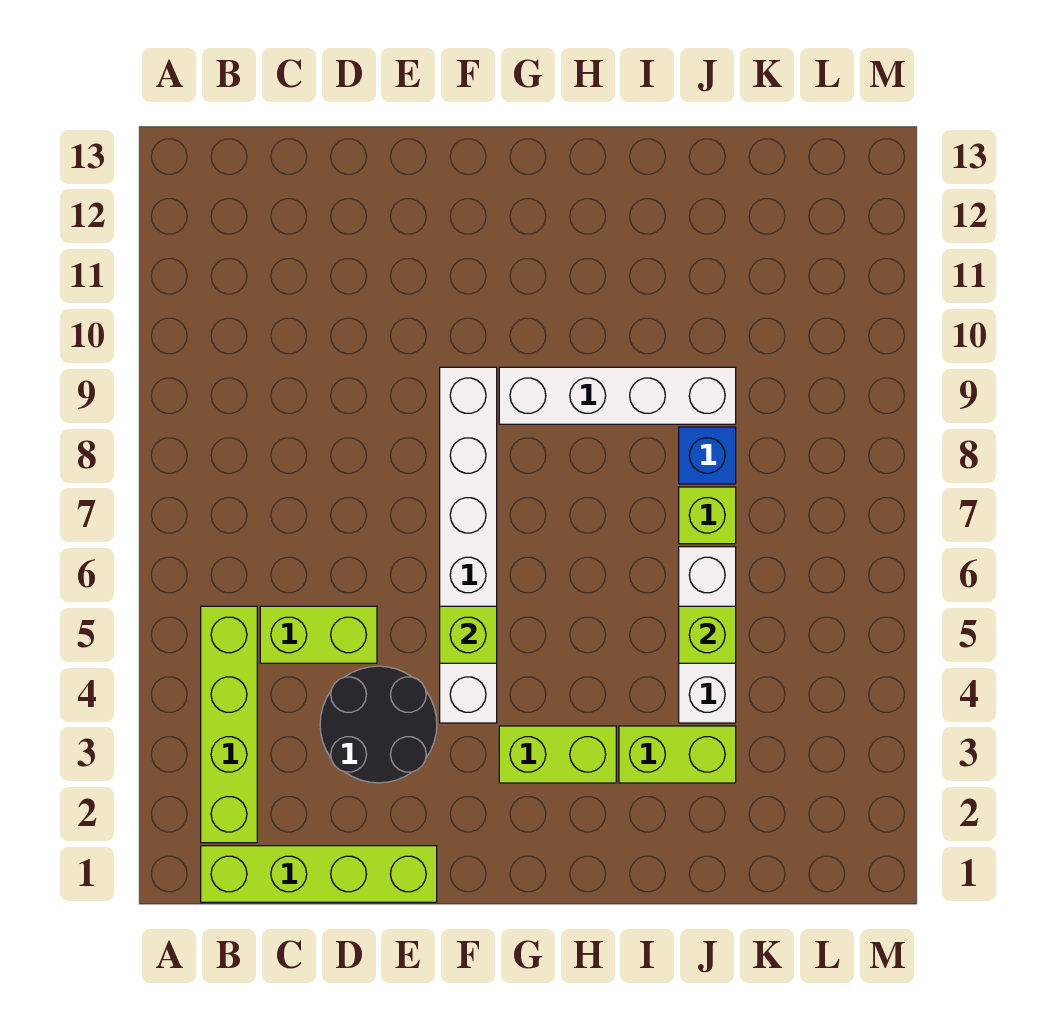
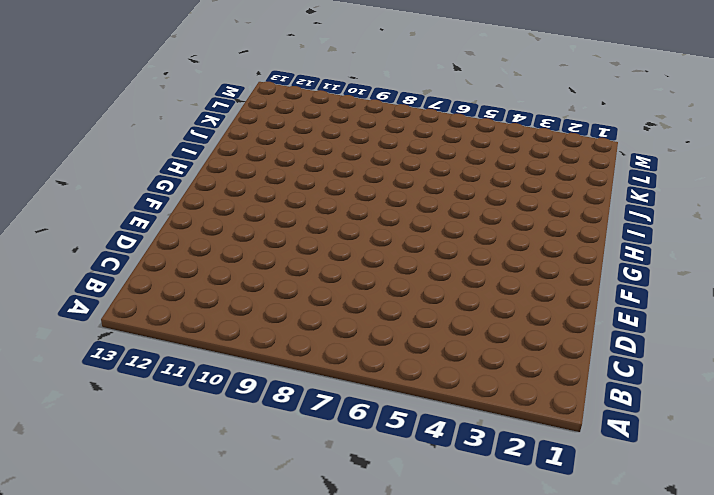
none -> lime 1x4 brick [201,846,437,902]
none -> lime 1x4 brick [201,606,257,843]
none -> lime 1x2 brick [260,606,377,663]

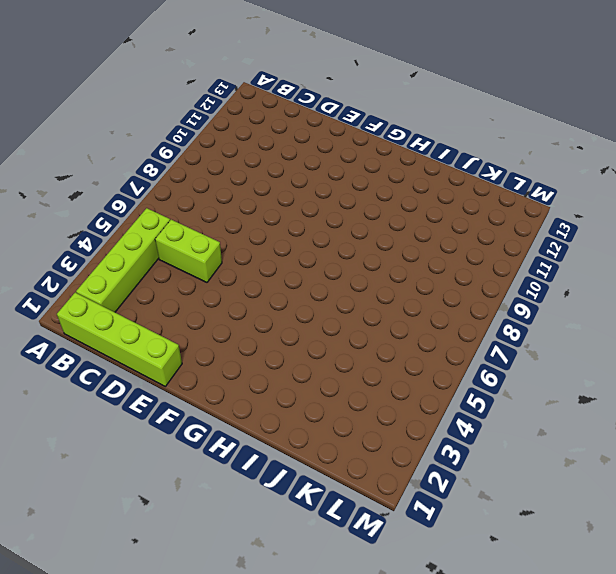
none -> black 2x2 round brick [320,666,437,783]
none -> white 1x6 brick [440,367,497,723]
none -> lime 1x2 brick [499,726,616,783]

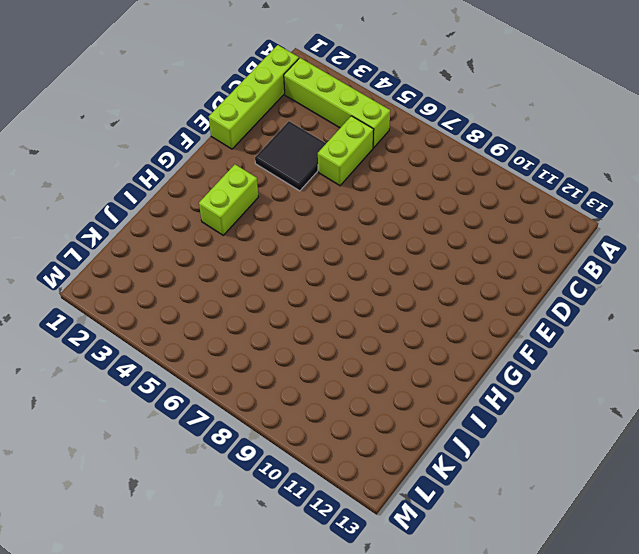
black 2x2 tile [255,121,326,191] -> black 2x2 round brick [320,666,437,783]
none -> white 1x6 brick [440,367,497,723]
none -> white 1x4 brick [499,367,736,424]
none -> lime 1x2 brick [619,726,736,783]

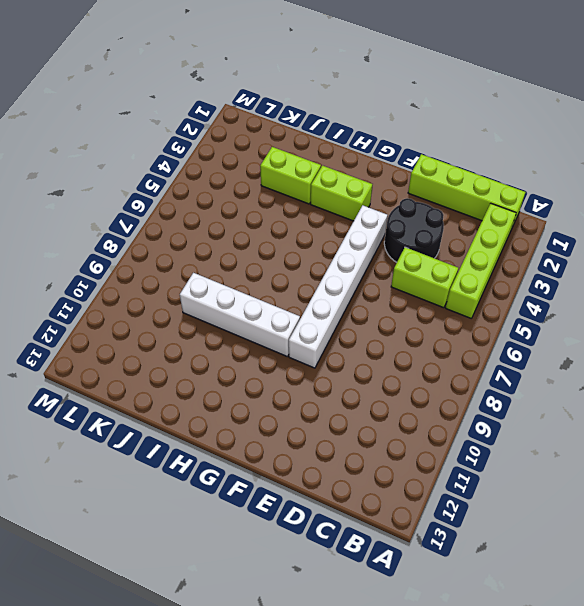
none -> white 1x3 brick [679,547,736,723]
none -> lime 1x1 brick [679,487,736,544]
none -> blue 1x1 brick [679,427,736,484]

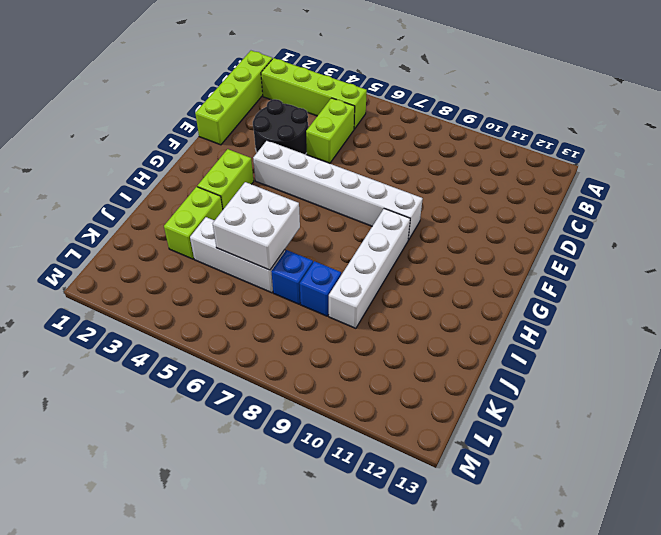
white 2x2 brick [213,182,300,270] -> lime 1x1 brick [679,606,736,663]
blue 1x1 brick [271,250,313,304] -> lime 1x1 brick [679,487,736,544]
none -> lime 1x1 brick [440,606,497,663]

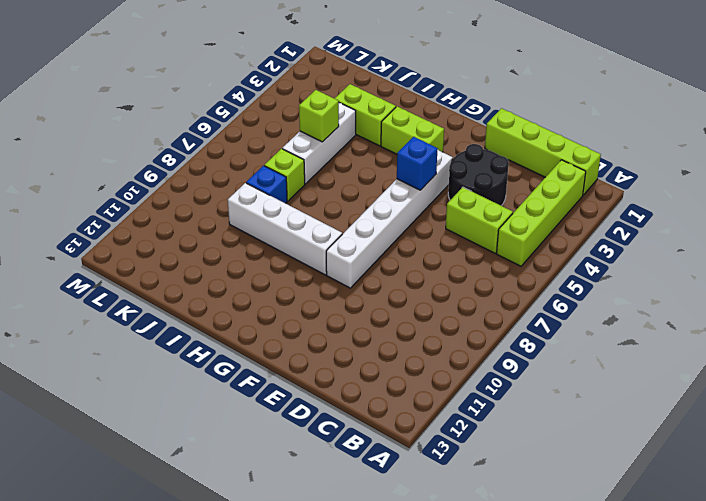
blue 1x1 brick [397,137,438,190] -> lime 1x1 brick [440,606,497,663]

